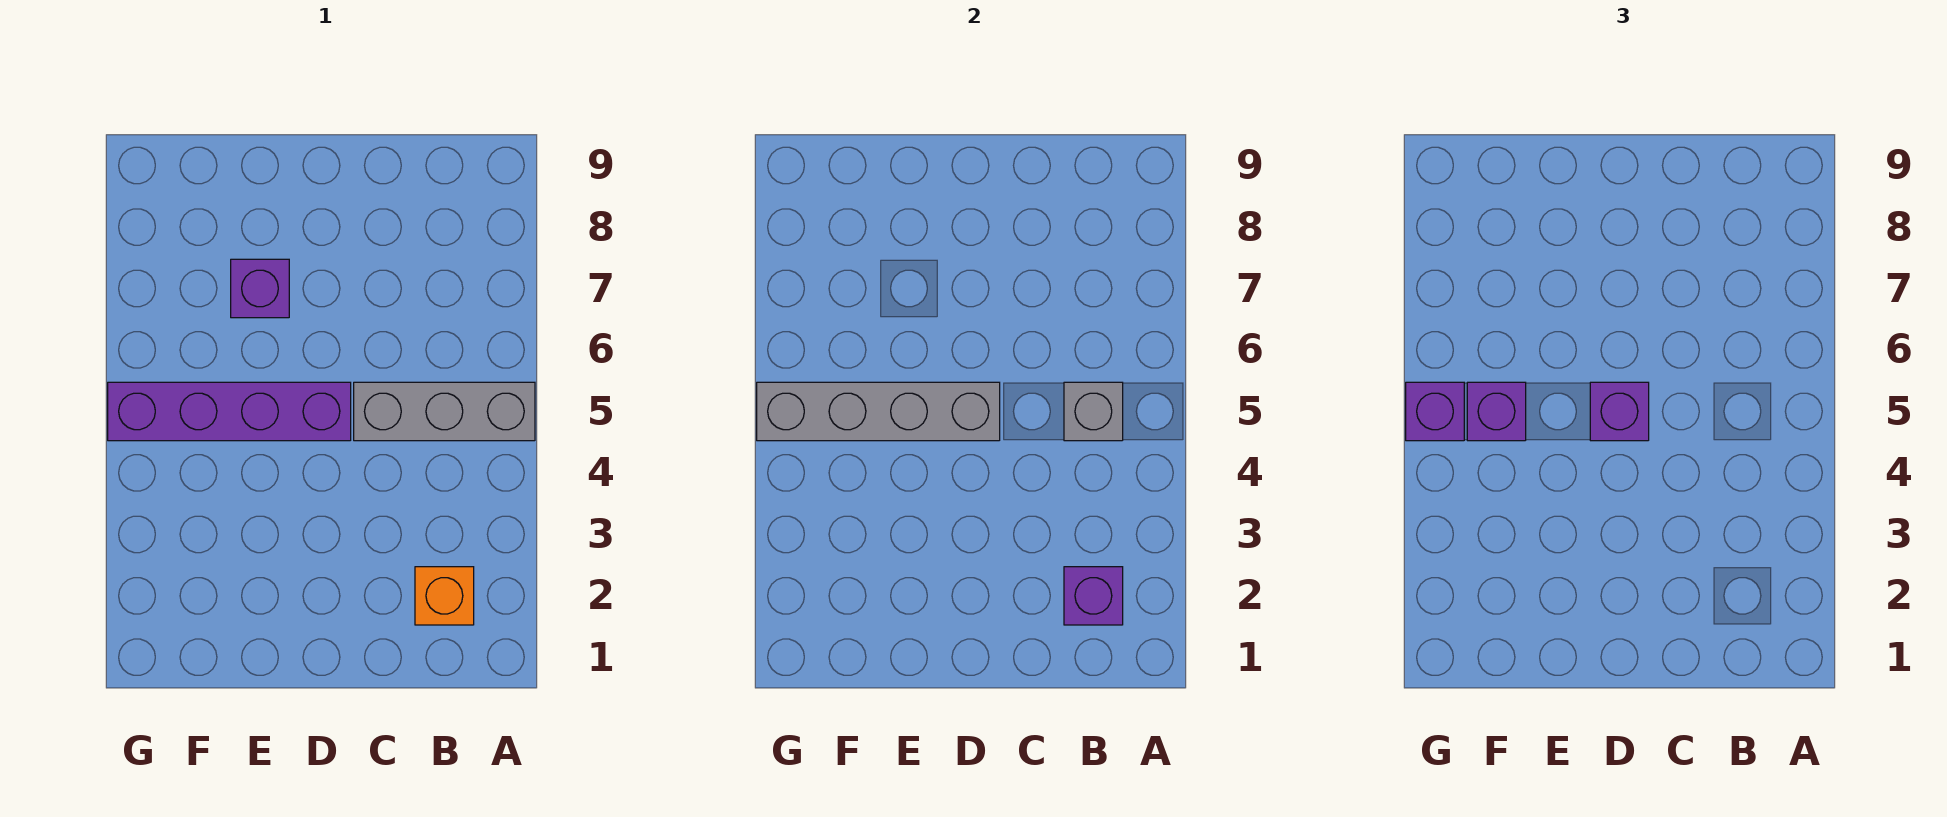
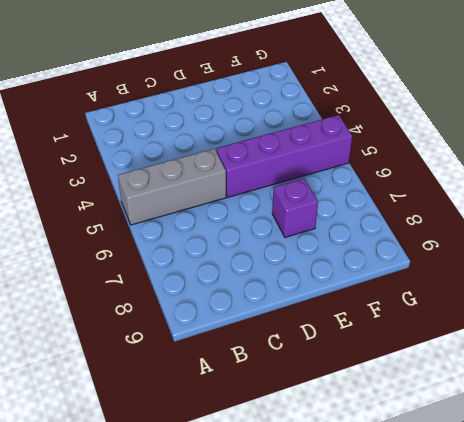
none -> orange 1x1 brick [415,567,474,625]
none -> purple 1x1 brick [1064,567,1123,625]

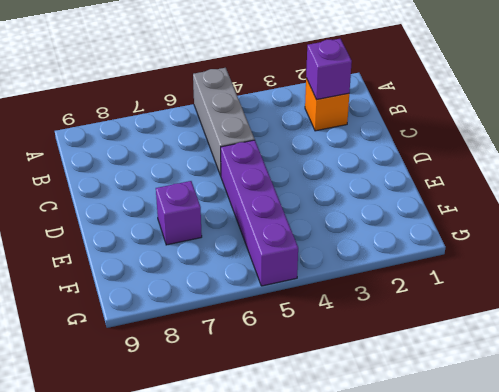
none -> grey 1x1 brick [1064,382,1123,441]
none -> grey 1x4 brick [757,382,1000,441]

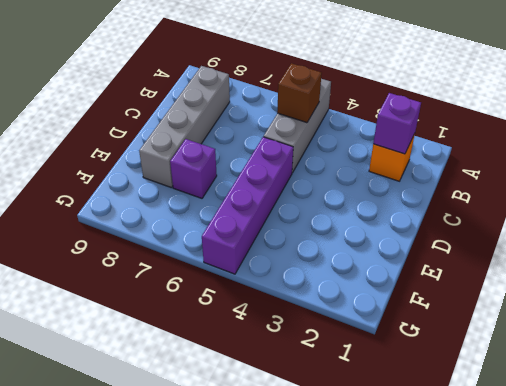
brown 1x1 brick [277,63,322,123] -> grey 1x1 brick [1064,382,1123,441]
grey 1x4 brick [139,66,230,188] -> grey 1x4 brick moved to [757,382,1000,441]
none -> purple 1x1 brick [1590,382,1649,441]
none -> purple 1x1 brick [1467,382,1526,441]

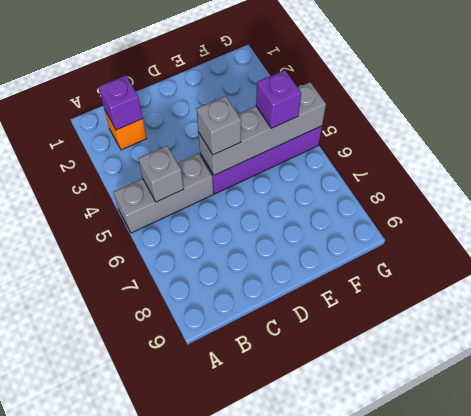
grey 1x1 brick [197,96,241,155] -> purple 1x1 brick [1590,382,1649,441]
none -> purple 1x1 brick [231,259,289,318]
none -> purple 1x1 brick [1406,382,1464,441]

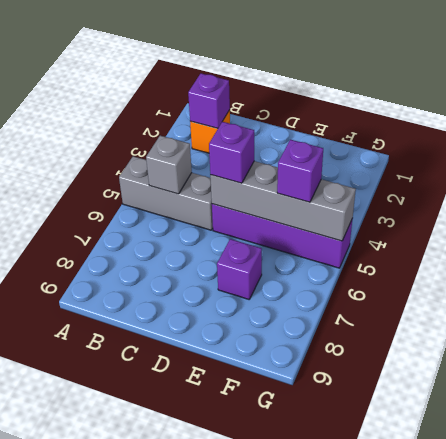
none -> purple 1x1 brick [1406,382,1464,441]

